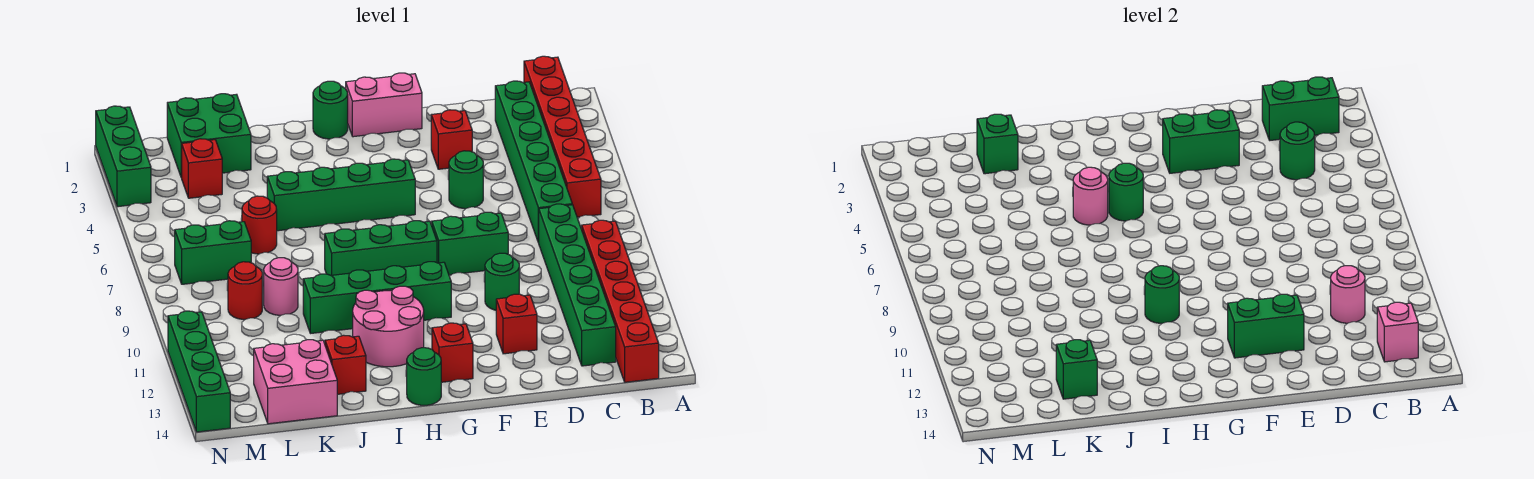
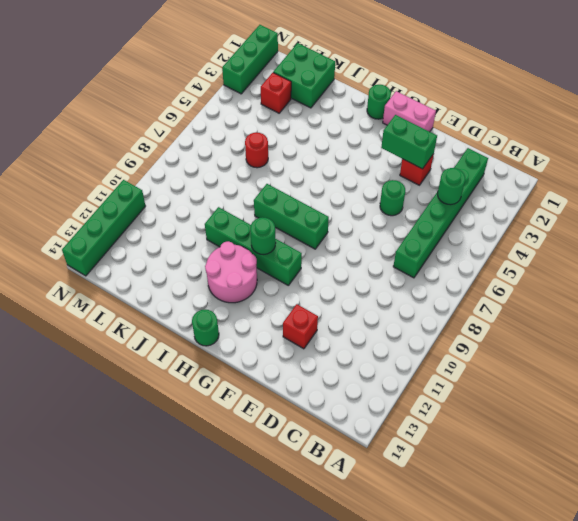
none -> red 1x6 brick [524,56,601,217]
none -> red 1x6 brick [582,220,659,382]
none -> green 1x6 brick [539,204,616,366]
none -> green 1x2 brick [432,212,508,275]

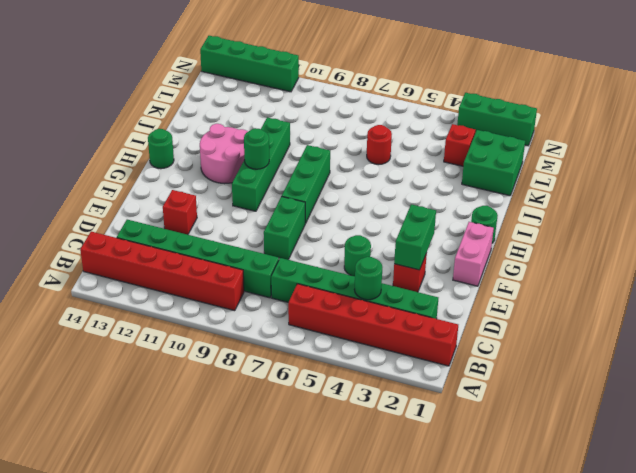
none -> green 1x1 round brick [485,253,519,310]
none -> green 1x4 brick [267,159,415,231]
none -> red 1x1 brick [432,323,473,382]
none -> red 1x1 brick [325,335,366,394]

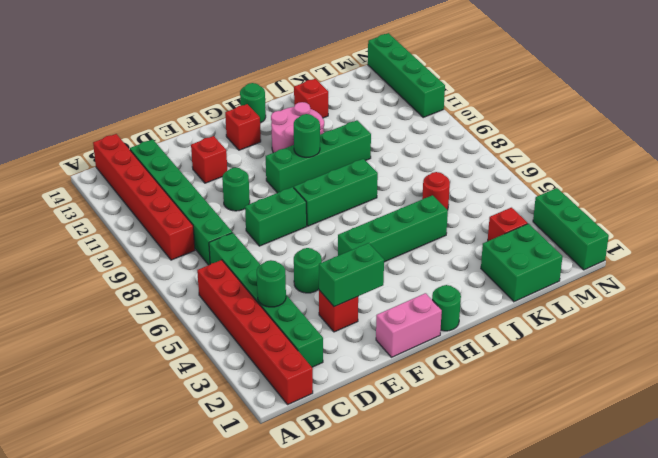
none -> pink 1x1 round brick [264,258,298,315]
none -> pink 2x2 brick [254,340,337,424]
none -> green 1x2 brick [175,221,251,284]
none -> red 1x1 round brick [228,262,262,320]

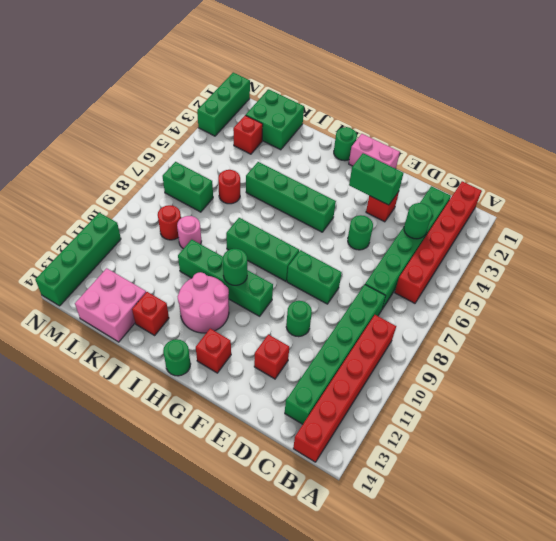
none -> green 1x2 brick [1262,77,1339,140]
none -> pink 1x1 brick [1377,302,1418,362]
none -> pink 1x1 round brick [1331,266,1365,323]
none -> green 1x2 brick [1228,294,1304,358]

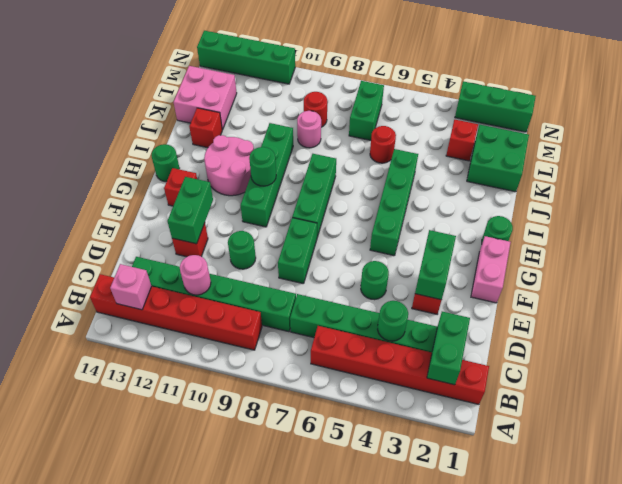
none -> green 1x1 round brick [1109,163,1143,221]
none -> pink 1x1 round brick [1073,167,1108,225]
none -> green 1x1 brick [977,114,1018,174]
none -> green 1x1 brick [1056,340,1097,399]

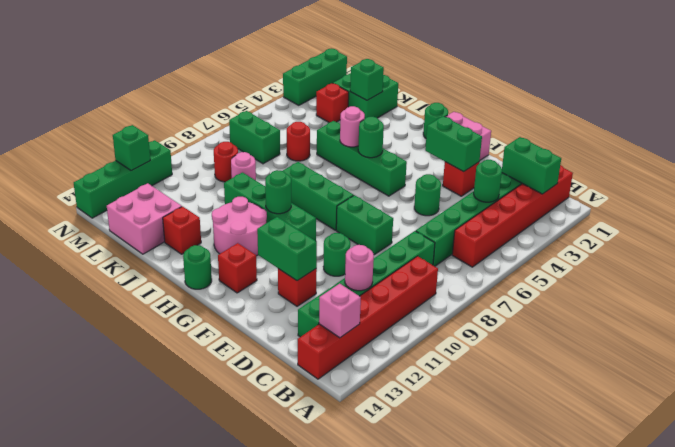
green 1x1 brick [113,125,150,171] -> green 1x1 brick moved to [1056,340,1097,399]

